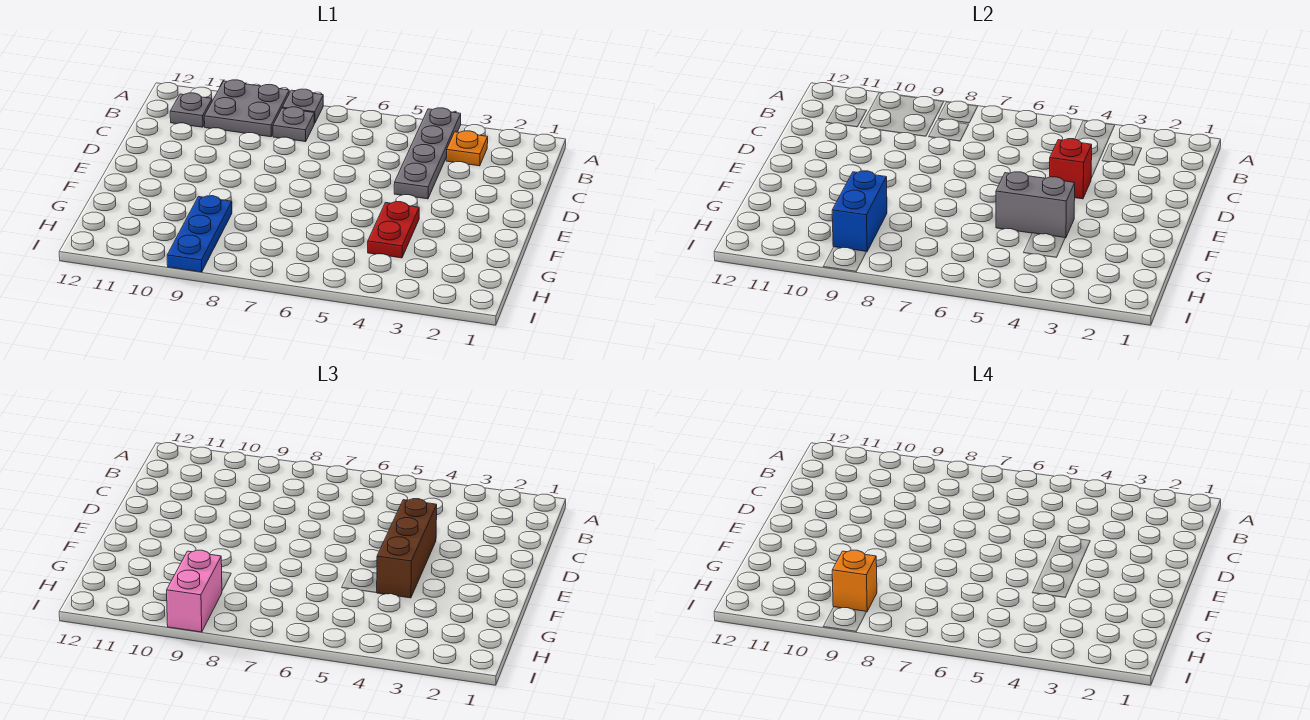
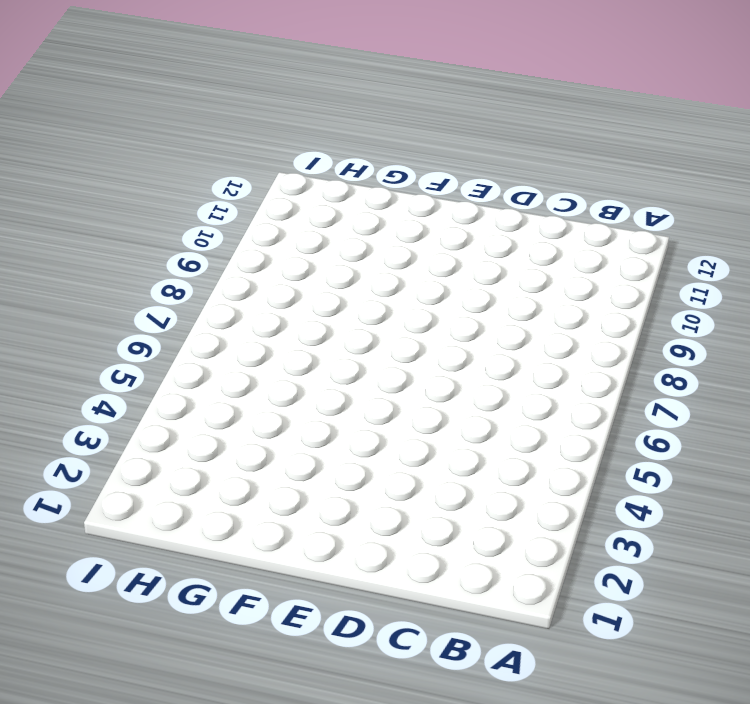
none -> grey 1x4 plate [394,108,461,199]
none -> grey 1x1 plate [282,89,323,123]
none -> grey 2x2 plate [204,80,289,137]

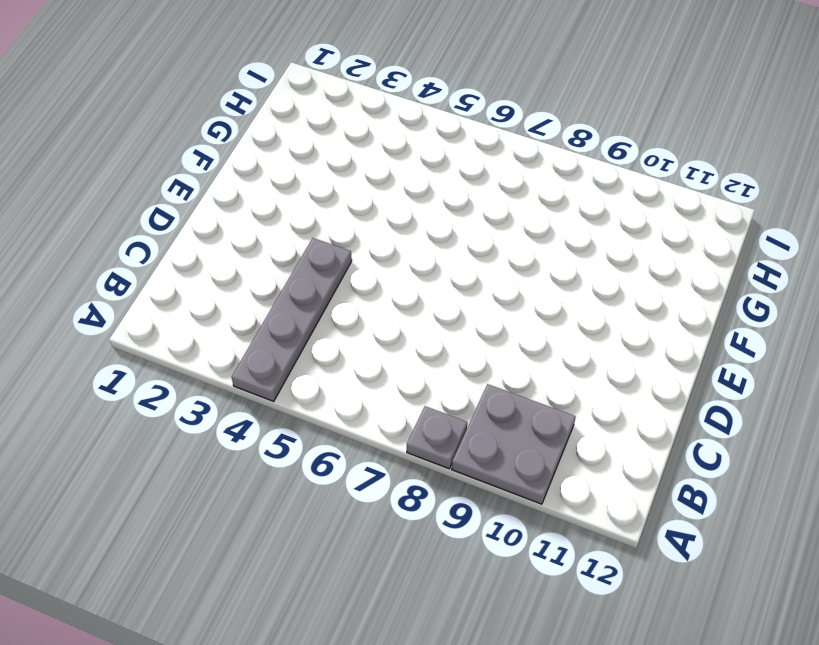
none -> orange 1x1 plate [446,131,488,166]
none -> grey 1x1 plate [273,107,314,142]
none -> grey 1x1 plate [170,93,212,127]

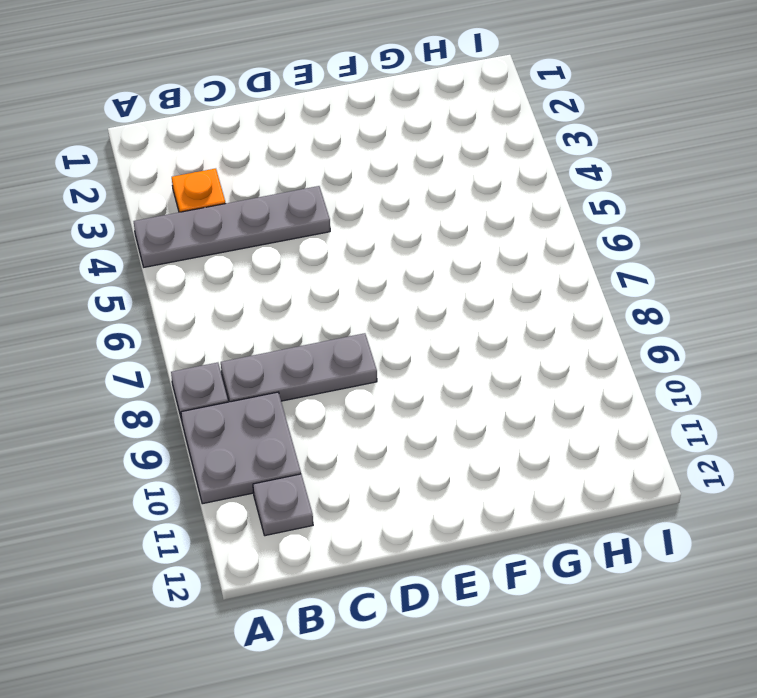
grey 1x3 plate [221,333,377,402] -> grey 1x1 plate [273,107,314,142]
none -> red 1x2 plate [368,202,419,258]
none -> blue 1x3 plate [167,196,232,272]
none -> red 1x1 brick [1050,139,1092,199]

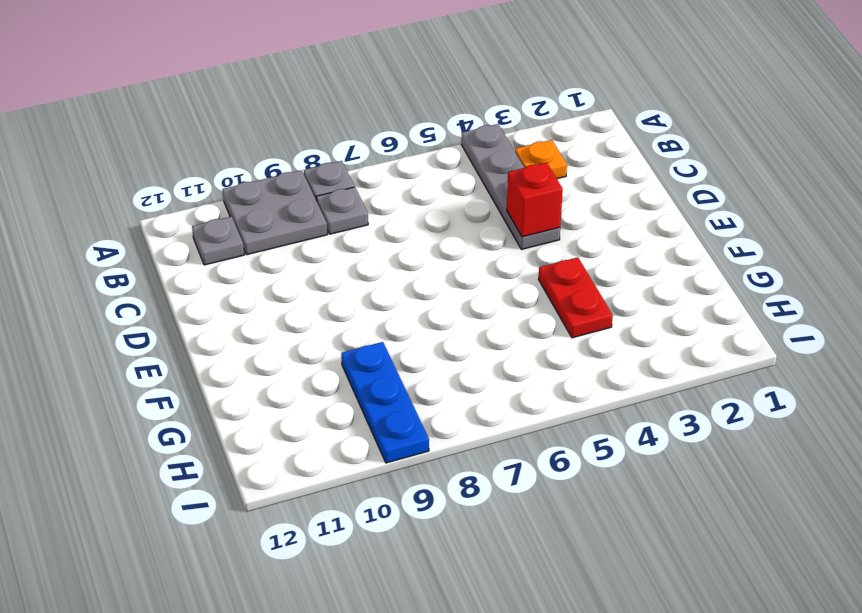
none -> grey 1x2 brick [996,172,1075,238]
none -> blue 1x2 brick [832,171,887,251]
none -> brown 1x3 brick [376,499,437,598]

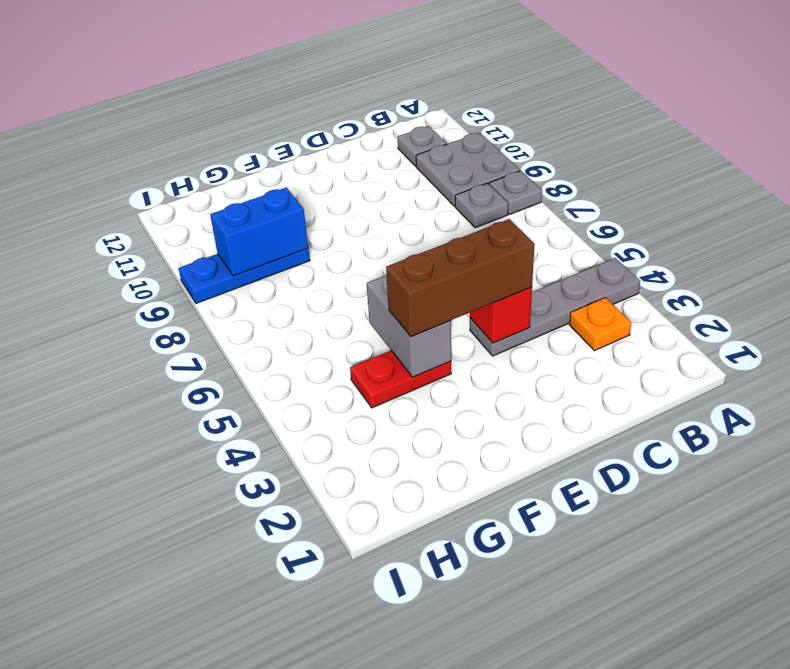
none -> pink 1x2 brick [167,550,222,632]
none -> orange 1x1 brick [832,550,877,611]

